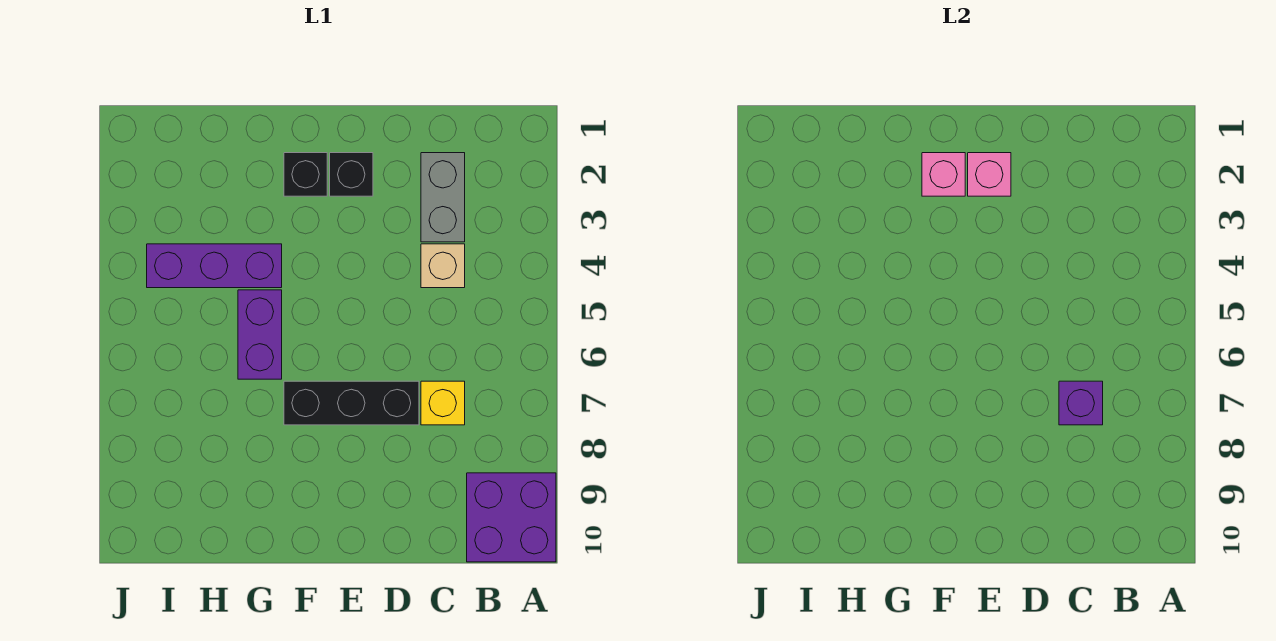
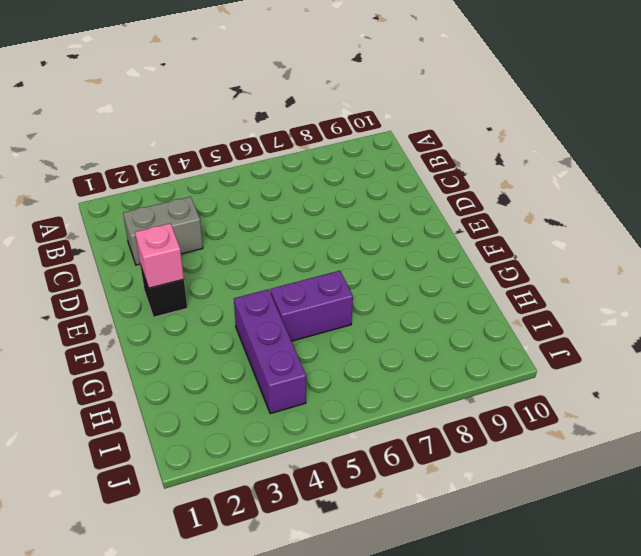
none -> purple 2x2 brick [467,473,556,562]
none -> tan 1x1 brick [421,244,465,288]
none -> yellow 1x1 brick [421,381,465,425]

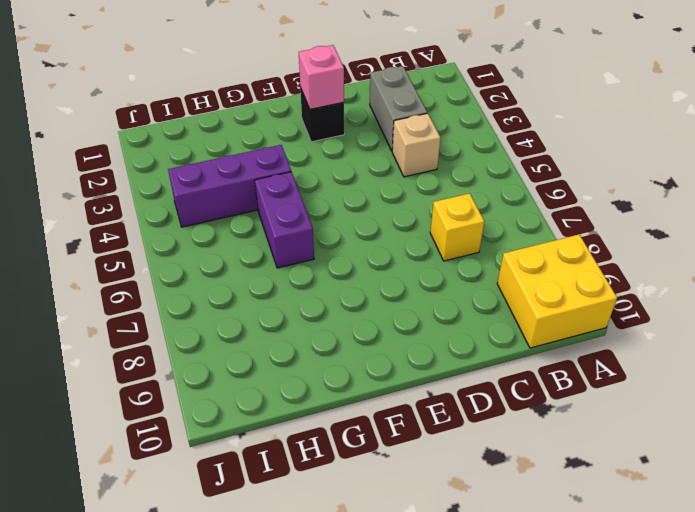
yellow 2x2 brick [497,235,617,348] -> purple 2x2 brick [467,473,556,562]
none -> black 1x3 brick [284,381,419,425]
none -> black 1x1 brick [284,153,327,196]
none -> purple 1x1 brick [1059,381,1103,425]

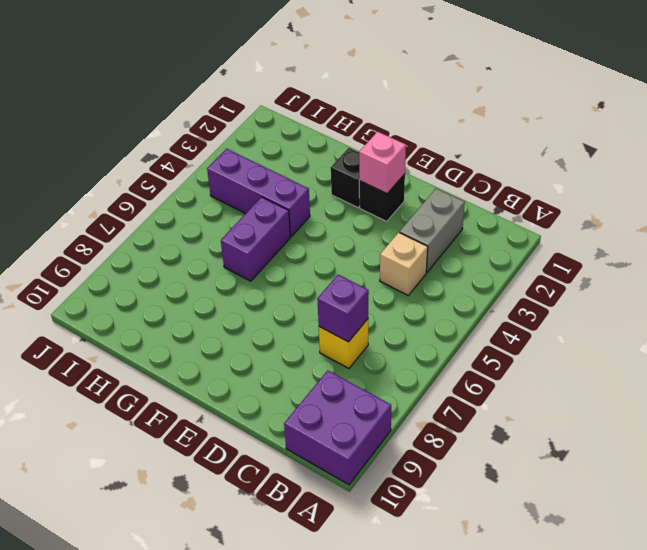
none -> black 1x3 brick [284,381,419,425]
none -> pink 1x1 brick [922,153,965,196]

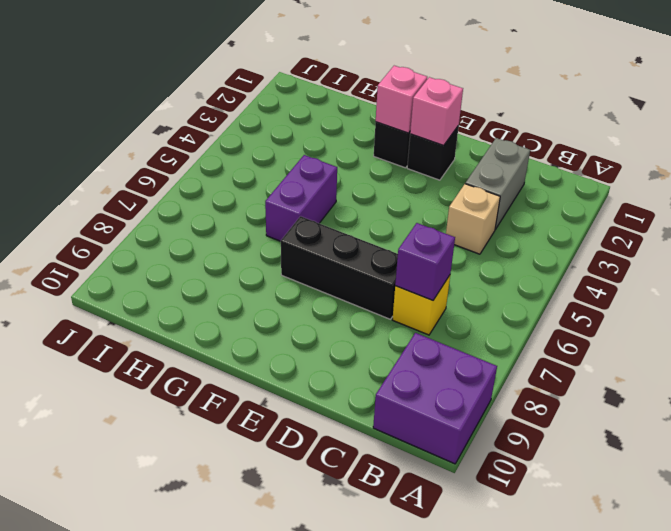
none -> purple 1x3 brick [147,244,282,288]

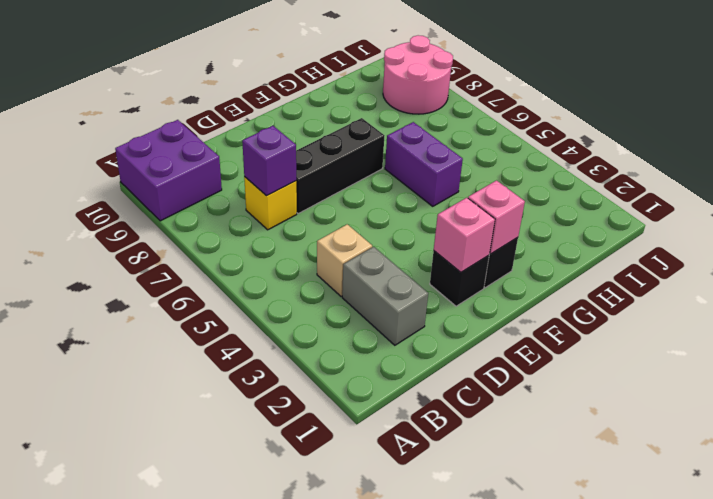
pink 2x2 round brick [383,35,453,114] -> none
none -> purple 1x3 brick [147,244,282,288]

